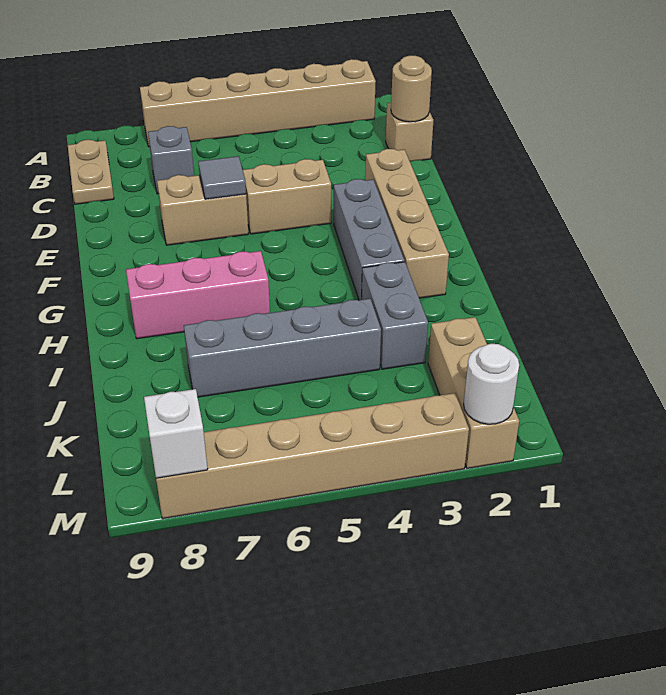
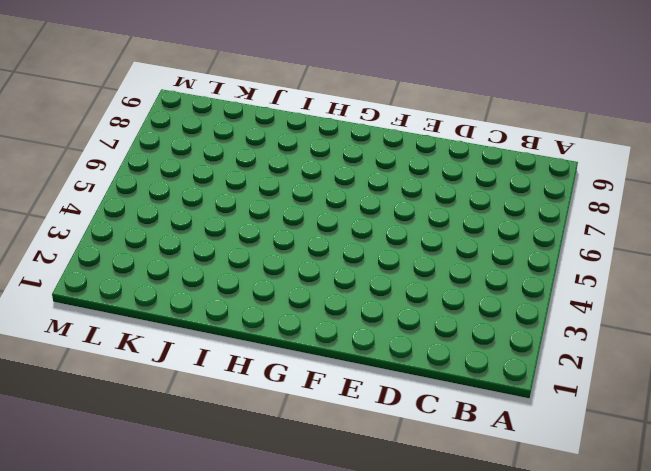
none -> tan 1x6 brick [140,59,376,147]
none -> tan 1x2 plate [68,140,114,204]
none -> tan 1x1 brick [386,103,433,162]

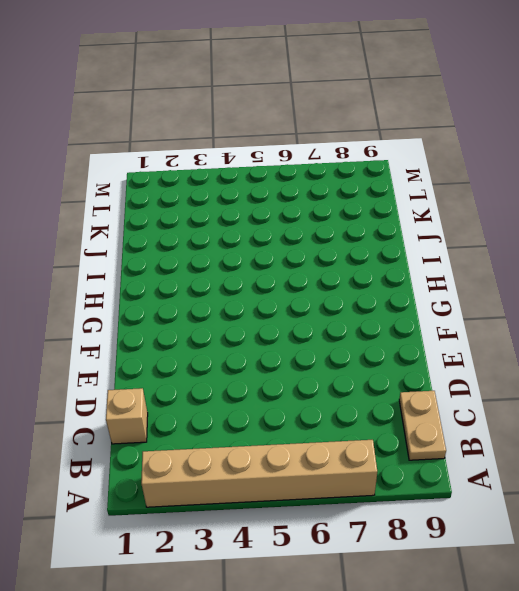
none -> grey 1x1 brick [148,126,194,194]
none -> tan 1x4 brick [365,149,449,298]
none -> tan 1x2 brick [243,159,331,234]

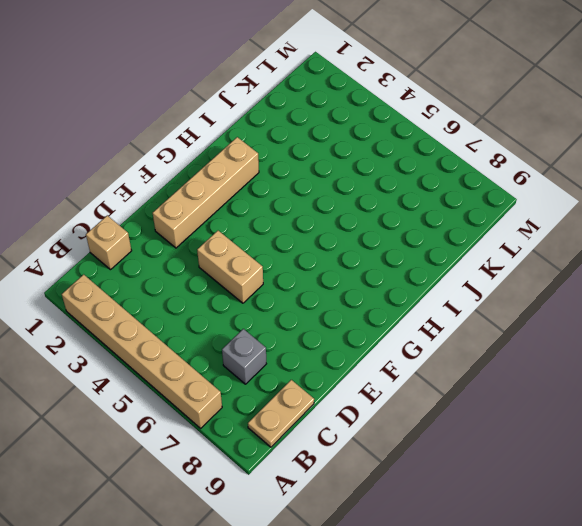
none -> tan 1x2 brick [157,175,249,245]
none -> grey 1x3 brick [334,179,405,300]
none -> pink 1x3 brick [126,251,270,339]

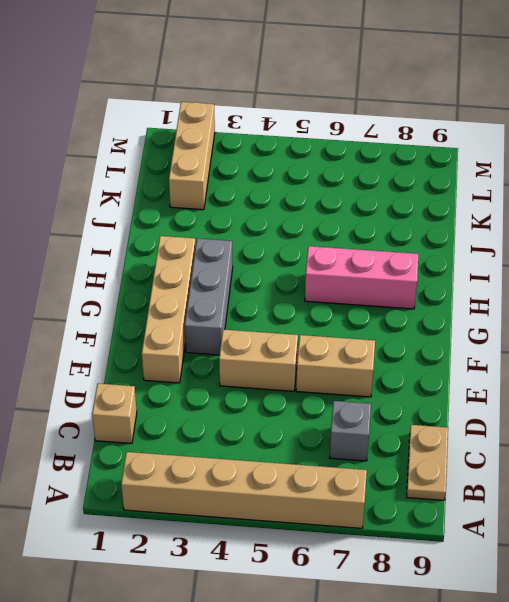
none -> grey 1x2 brick [362,262,428,369]
none -> grey 1x4 brick [184,299,381,397]
none -> tan 1x6 brick [156,393,469,519]

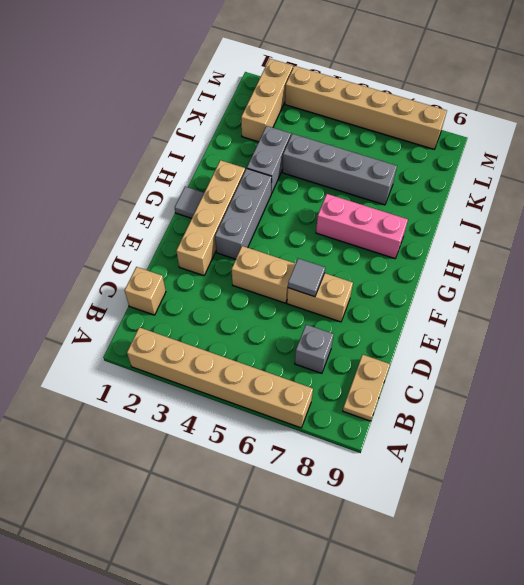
grey 1x1 tile [175,187,204,218] -> none
none -> tan 1x1 round brick [391,56,432,122]
none -> white 1x1 round brick [464,344,519,424]
none -> white 1x1 brick [144,389,208,478]

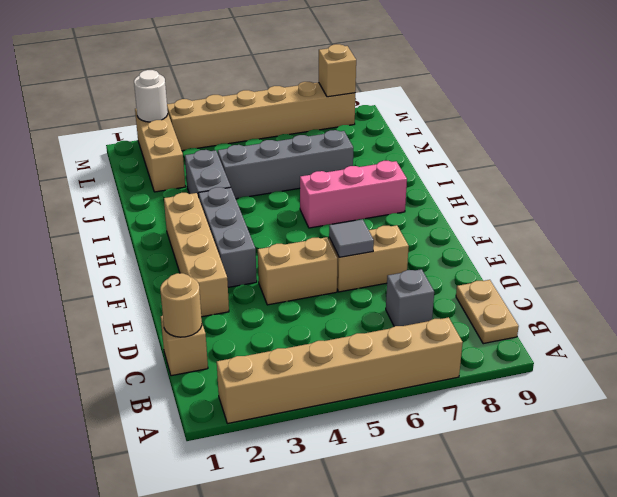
tan 1x1 brick [319,44,356,97] -> white 1x1 brick [144,389,208,478]

